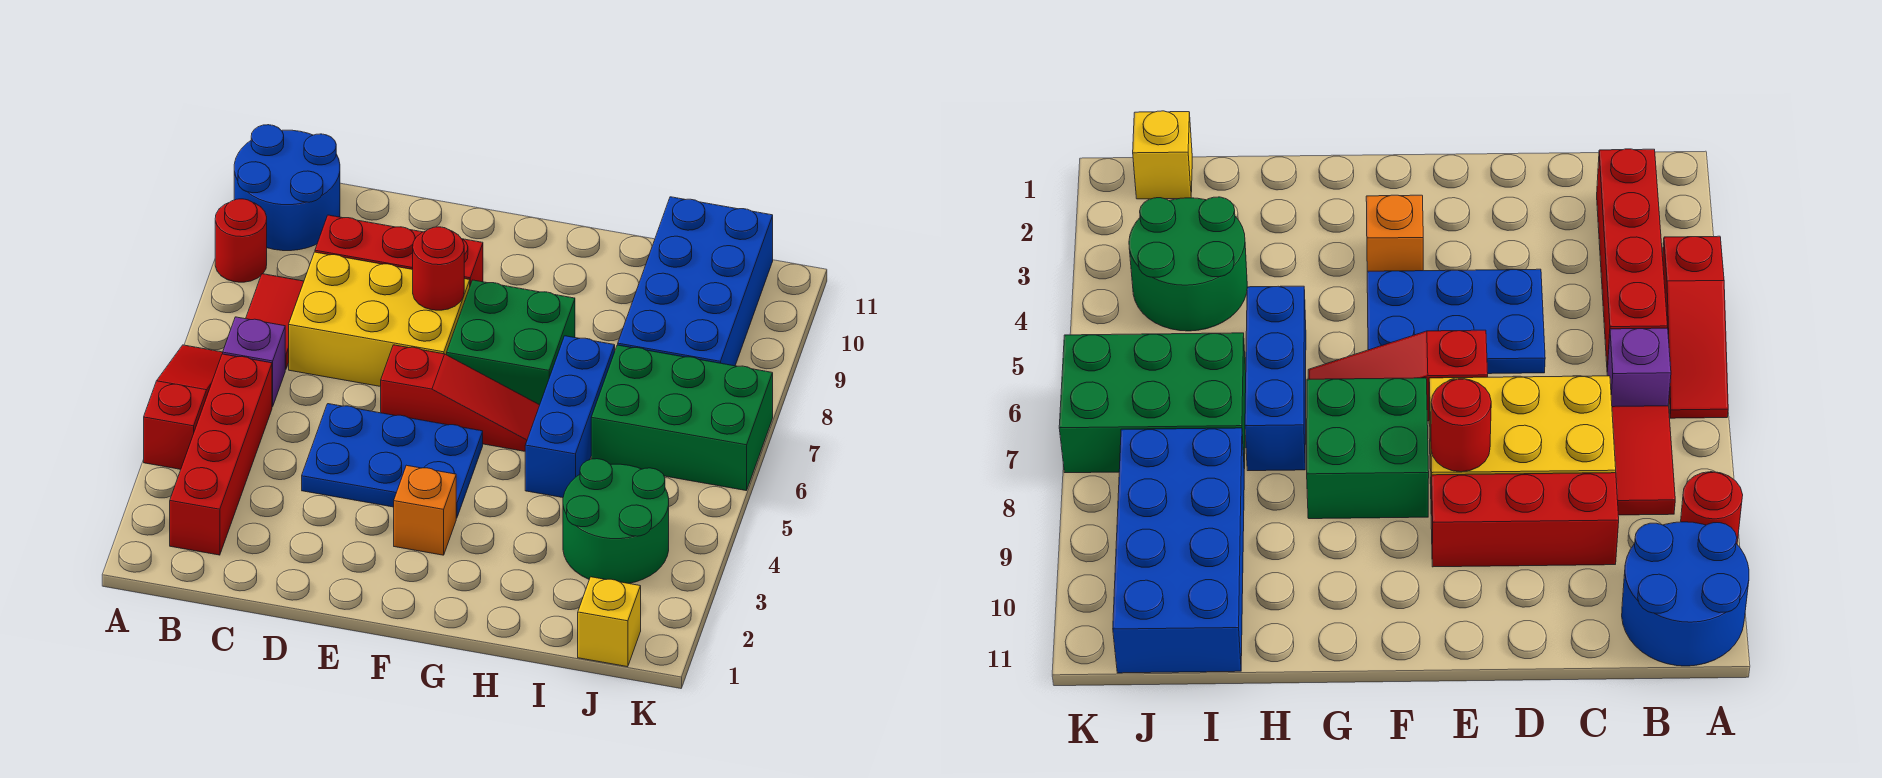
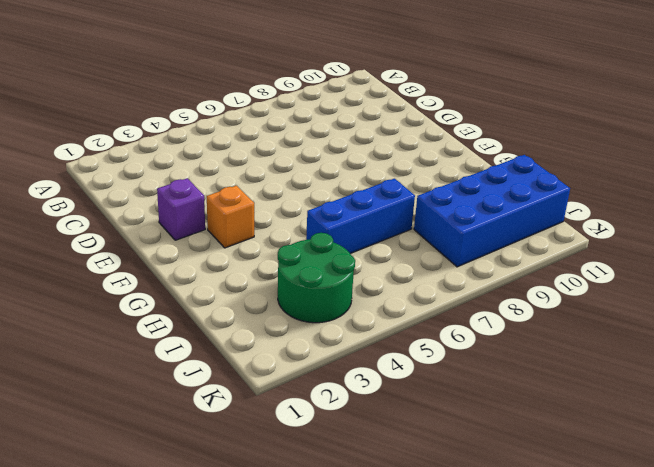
purple 1x1 brick [157,178,205,240] -> purple 1x1 brick moved to [223,317,285,407]
none -> red 1x3 slope [144,345,223,469]
none -> red 1x1 round brick [215,199,267,282]
none -> blue 2x2 round brick [234,125,340,251]

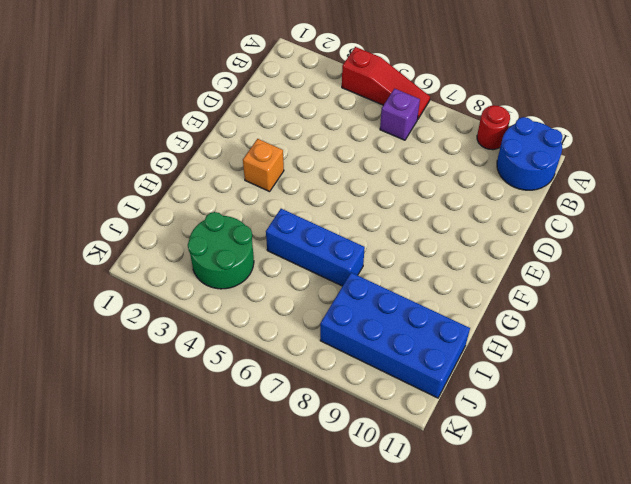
none -> red 1x4 brick [170,354,272,555]
none -> red 1x2 tile [246,274,304,370]
none -> yellow 2x3 brick [289,252,470,387]

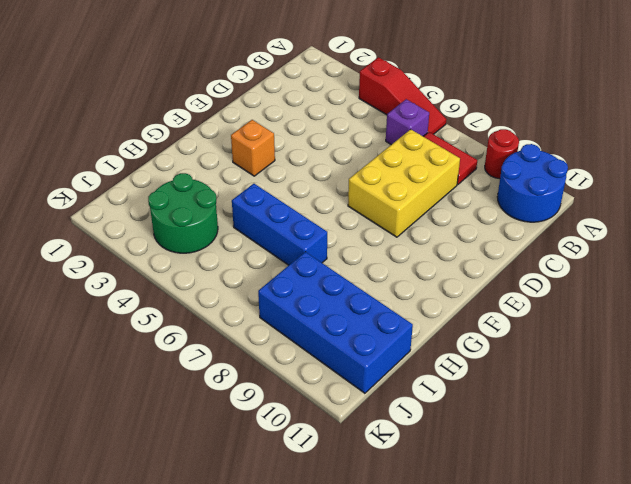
none -> red 1x4 brick [170,354,272,555]
none -> red 1x3 brick [315,215,483,285]
none -> blue 2x3 plate [302,404,483,518]

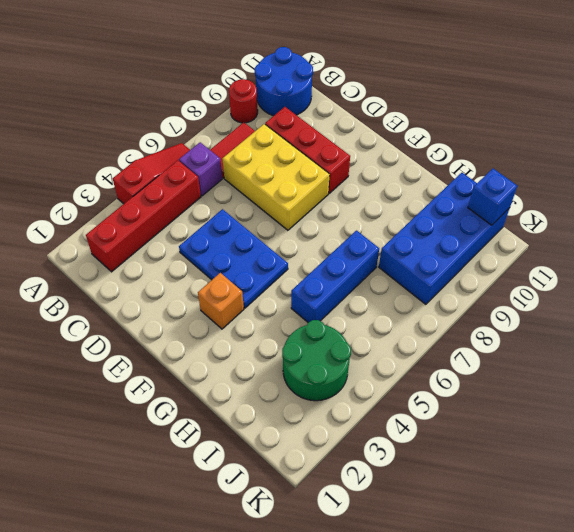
blue 1x1 brick [468,169,517,225] -> none
none -> red 1x3 slope [381,345,540,451]
none -> green 2x2 brick [447,280,575,405]
none -> green 2x3 brick [591,345,773,491]

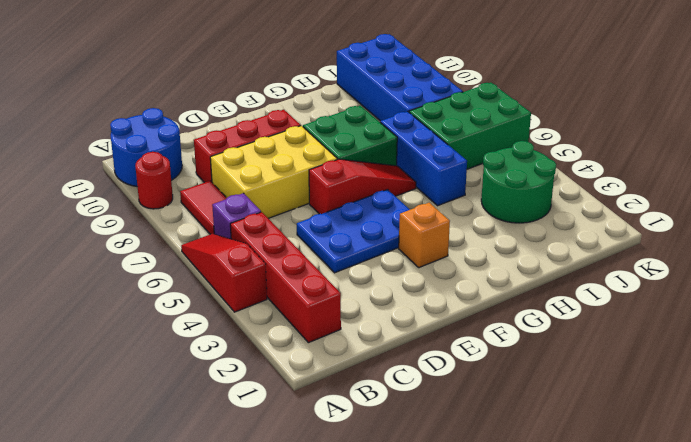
none -> yellow 1x1 brick [578,577,641,667]
none -> red 1x1 round brick [413,227,464,310]

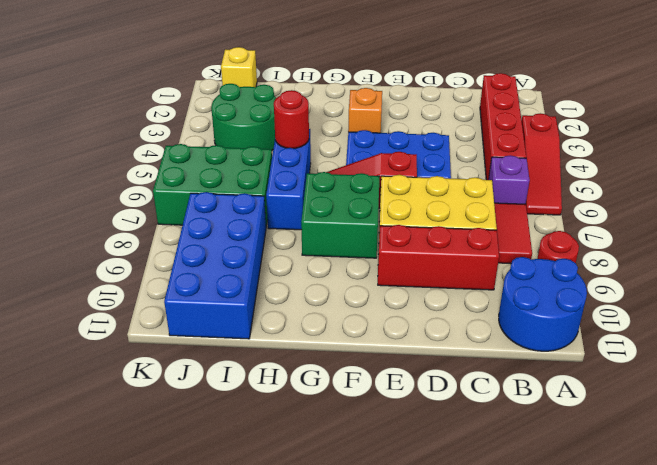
red 1x1 round brick [274,90,309,148] -> red 1x1 round brick moved to [413,227,464,310]

